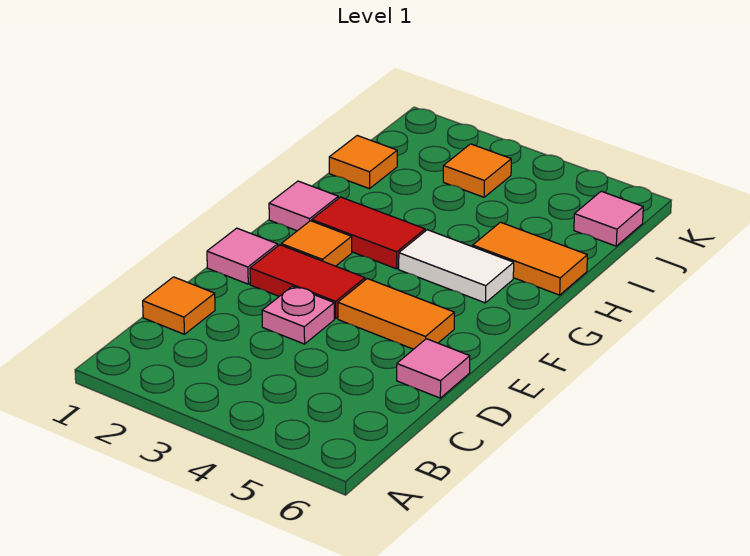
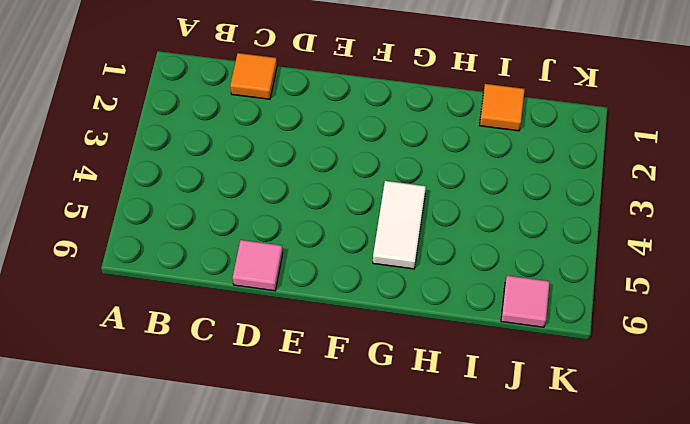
none -> pink 1x1 plate [262,286,334,344]
none -> pink 1x1 tile [207,228,278,284]
none -> red 1x2 tile [250,245,365,318]

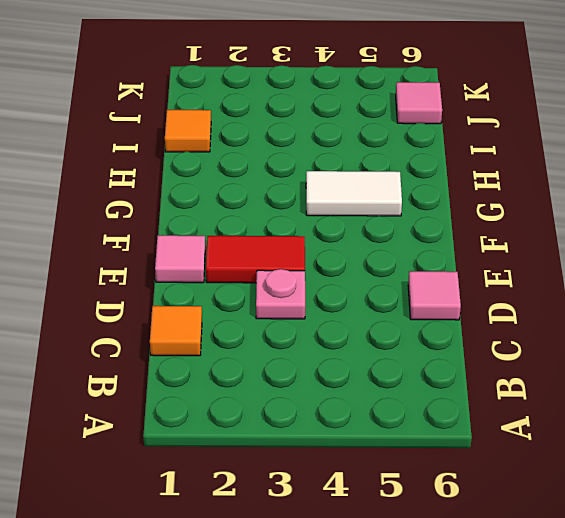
none -> orange 1x2 tile [338,279,454,349]
none -> orange 1x1 tile [281,221,352,266]
none -> pink 1x1 tile [269,181,338,231]

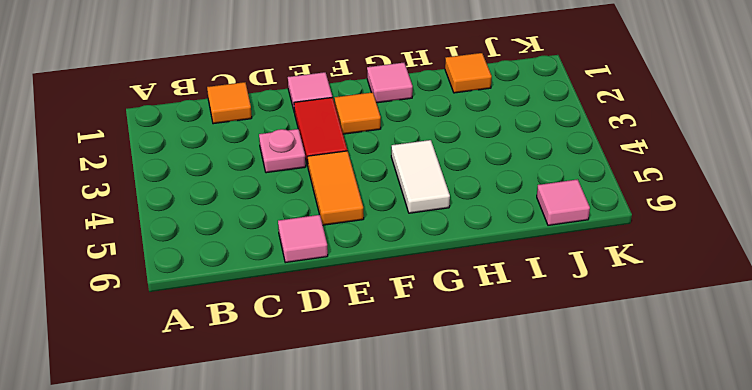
none -> red 1x2 tile [312,197,425,269]
none -> orange 1x2 tile [473,222,587,295]
none -> orange 1x1 tile [443,144,511,197]

